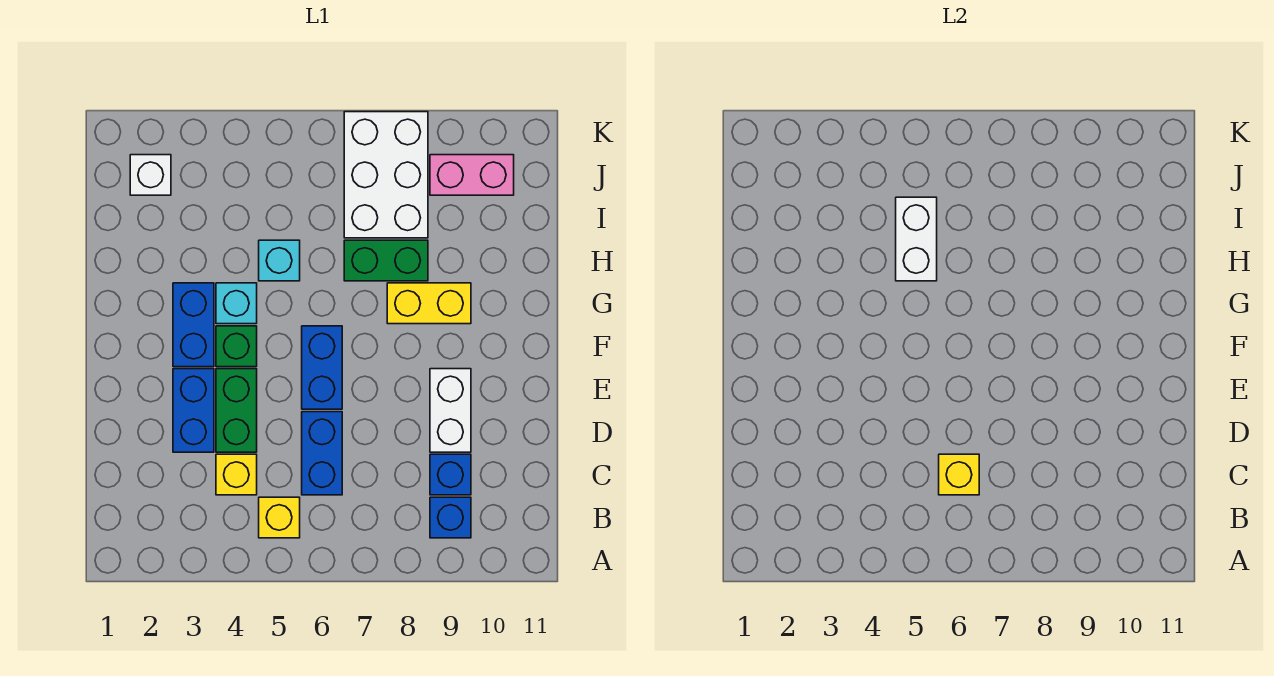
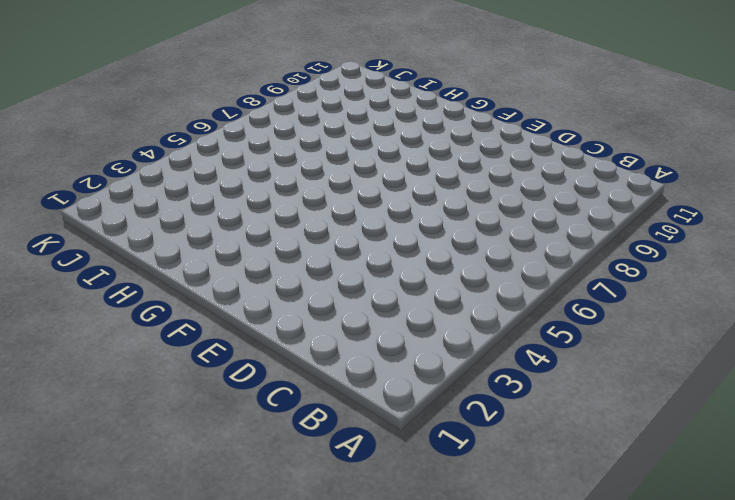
none -> yellow 1x1 brick [259,497,300,538]
none -> blue 1x1 brick [430,497,471,538]
none -> yellow 1x1 brick [216,454,257,495]

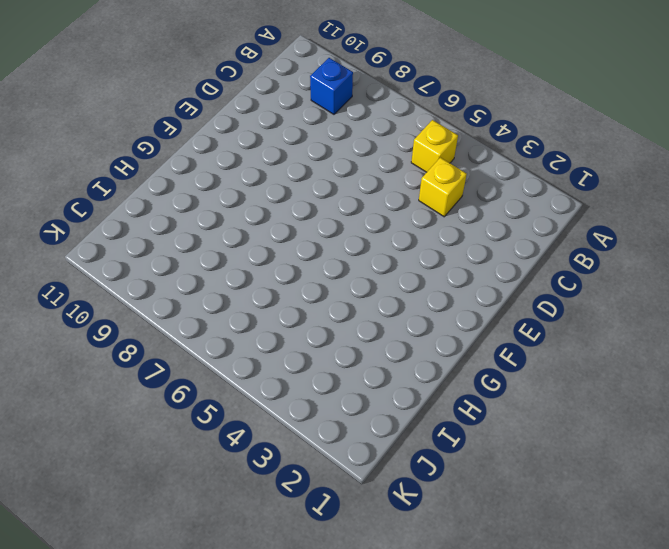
none -> blue 1x2 brick [302,412,342,495]
none -> blue 1x1 brick [430,454,471,495]
none -> blue 1x2 brick [173,369,214,452]

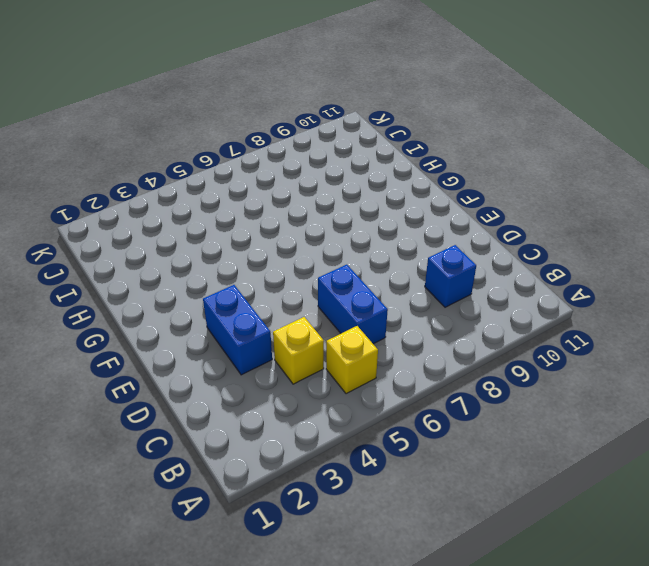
none -> blue 1x1 brick [430,497,471,538]
none -> green 1x2 brick [216,369,257,452]
none -> white 1x2 brick [430,369,471,452]

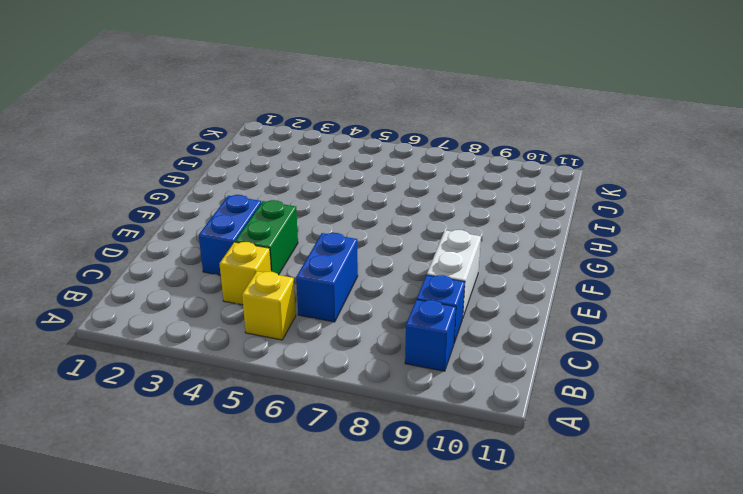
none -> blue 1x2 brick [302,326,342,409]
none -> blue 1x2 brick [173,283,214,367]
none -> green 1x1 brick [216,326,257,367]

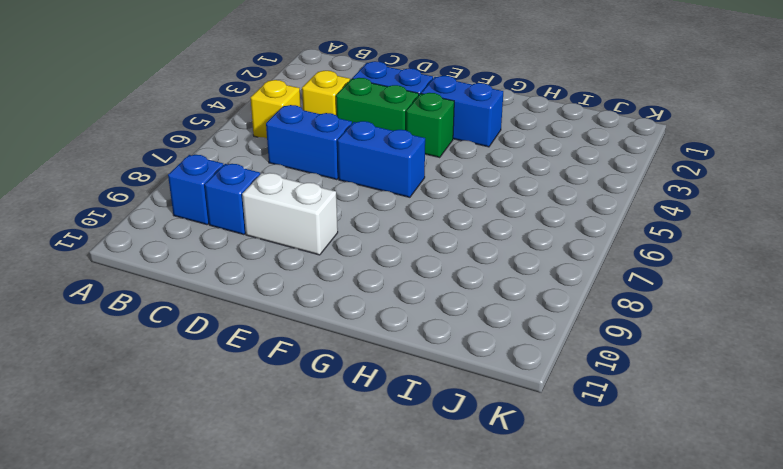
none -> cyan 1x1 brick [216,283,257,324]
none -> yellow 1x2 brick [387,283,471,324]
none -> cyan 1x1 brick [259,240,300,281]

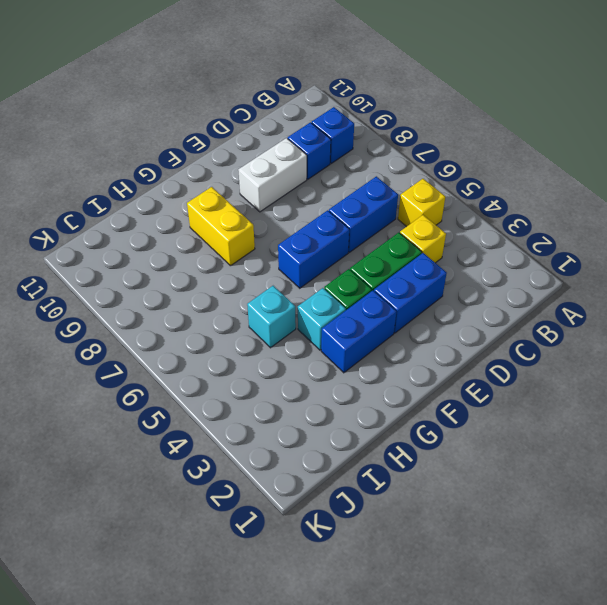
none -> green 1x2 brick [344,240,428,281]
none -> white 2x3 brick [344,112,428,238]
none -> white 1x1 brick [130,155,171,195]

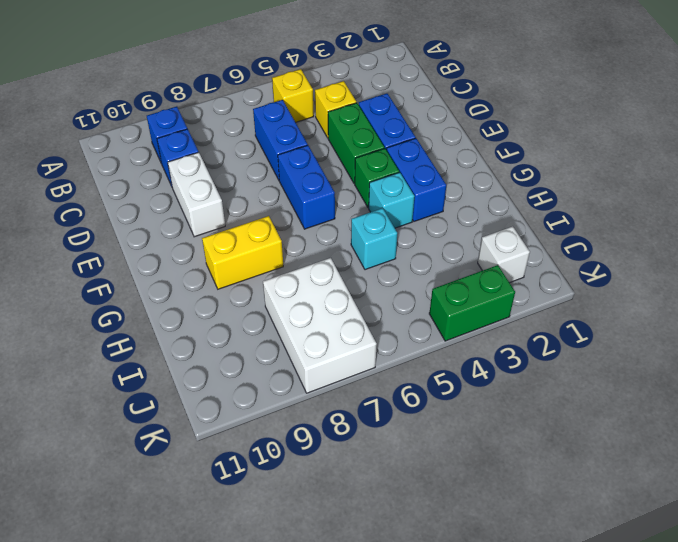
green 1x2 brick [429,265,515,341] -> green 1x2 brick moved to [344,240,428,281]
none -> pink 1x2 brick [430,155,514,195]
none -> yellow 1x1 brick [939,454,979,495]
none -> white 1x2 brick [896,197,937,281]

